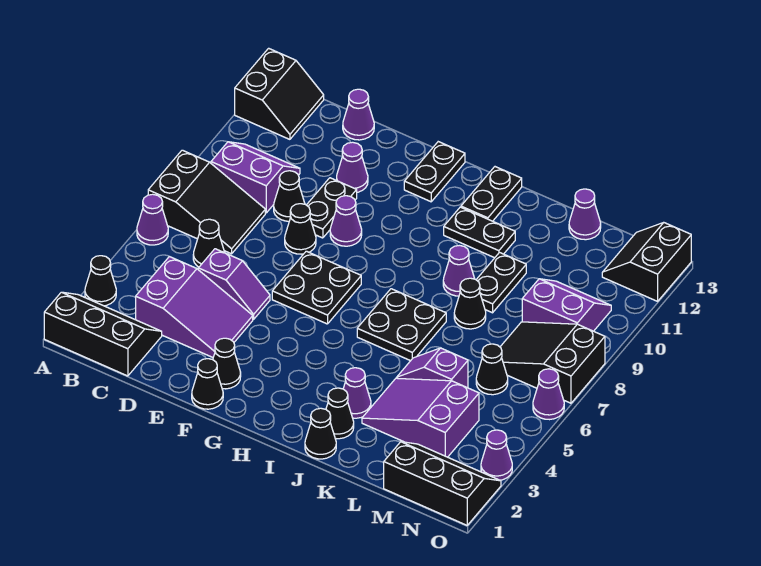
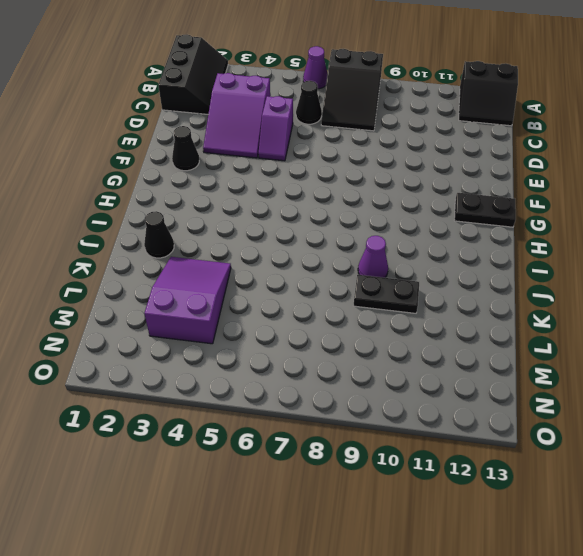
none -> black 1x1 cone [85,256,116,306]
none -> purple 2x2 slope [211,142,300,213]
none -> black 1x1 cone [274,171,305,221]
none -> purple 1x1 cone [343,89,374,140]

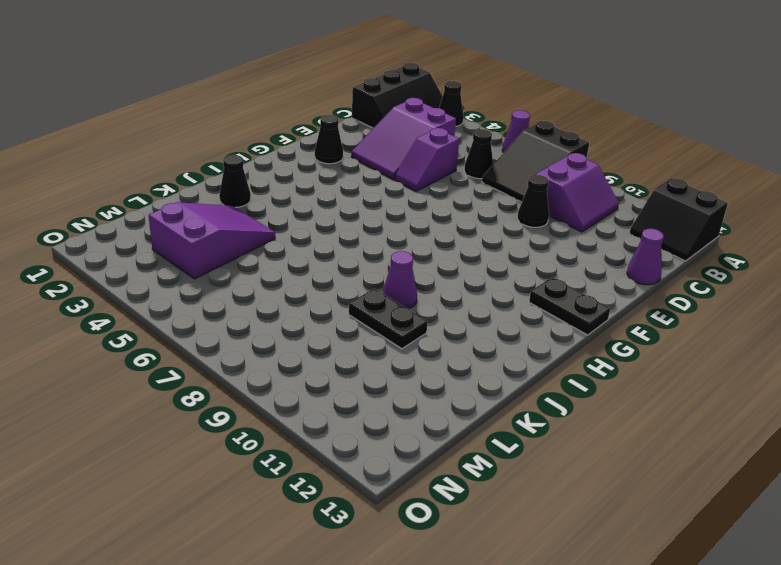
none -> black 1x1 cone [285,204,316,254]
none -> black 1x2 plate [307,178,357,238]
none -> purple 1x1 cone [337,142,368,192]
none -> black 1x1 cone [192,359,223,409]

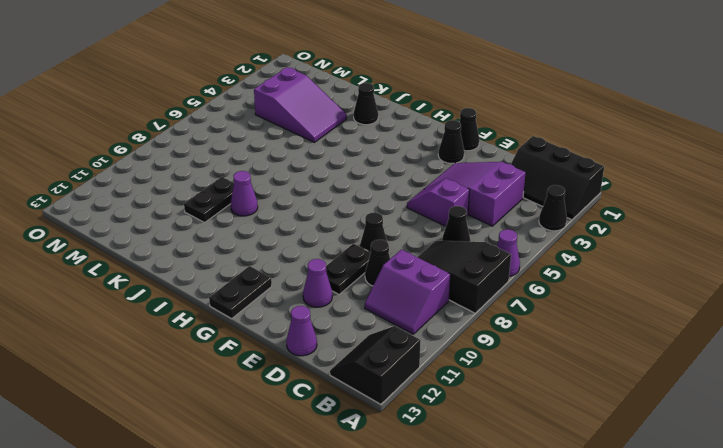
none -> black 2x2 plate [272,251,361,324]
none -> purple 1x1 cone [330,196,362,246]
none -> black 2x2 plate [357,289,446,361]
none -> black 1x2 plate [444,207,515,258]

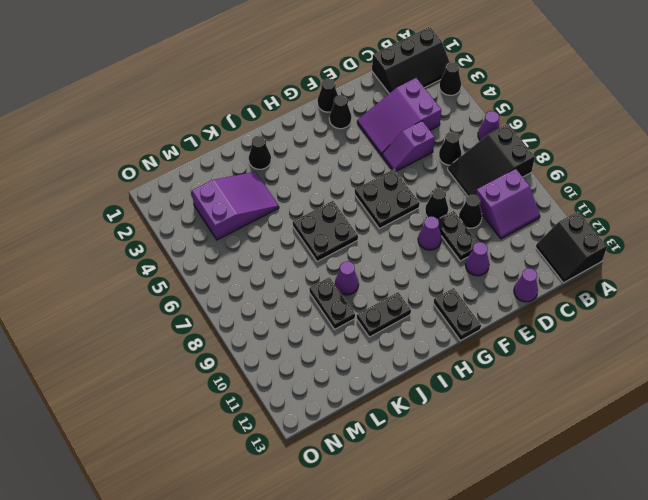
none -> black 1x2 plate [461,167,522,221]
none -> black 1x1 cone [305,408,336,459]
none -> purple 1x1 cone [343,368,371,418]
none -> purple 1x2 slope [396,348,468,388]

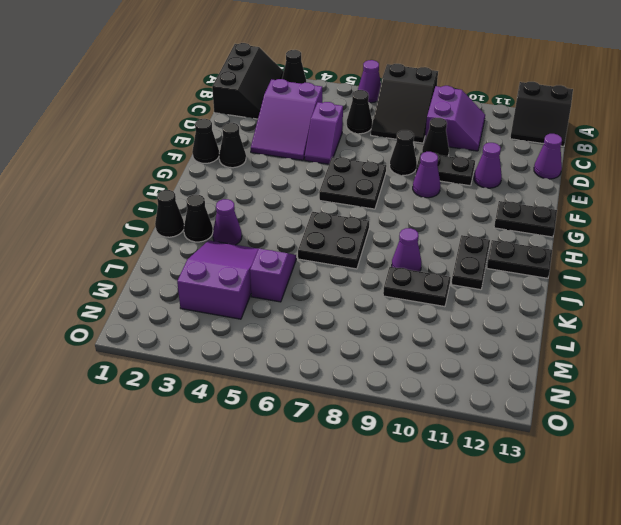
none -> black 1x1 cone [454,278,486,329]
none -> purple 1x1 cone [569,189,601,240]
none -> black 2x3 slope [384,442,501,525]
none -> black 1x1 cone [476,344,508,395]

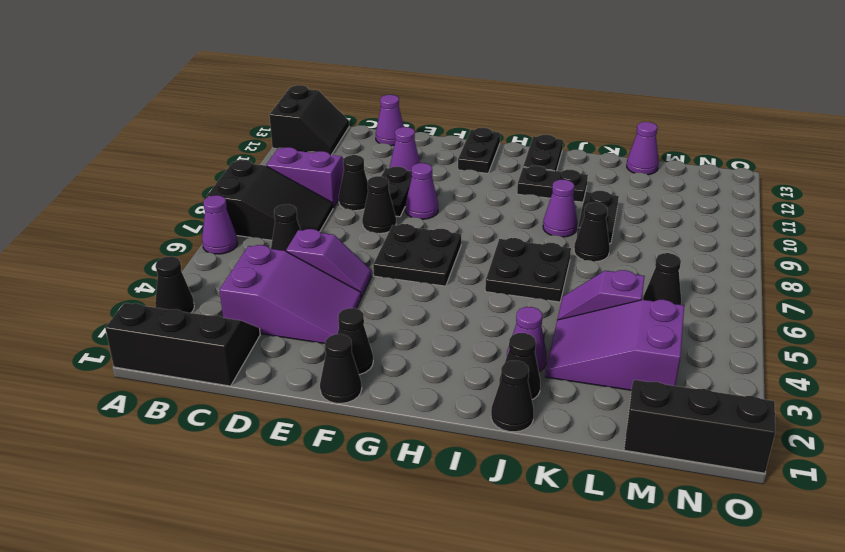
none -> black 2x3 slope [500,322,605,403]
none -> purple 2x2 slope [522,279,611,331]
none -> black 2x2 slope [602,223,691,301]
none -> purple 1x1 cone [481,430,512,480]

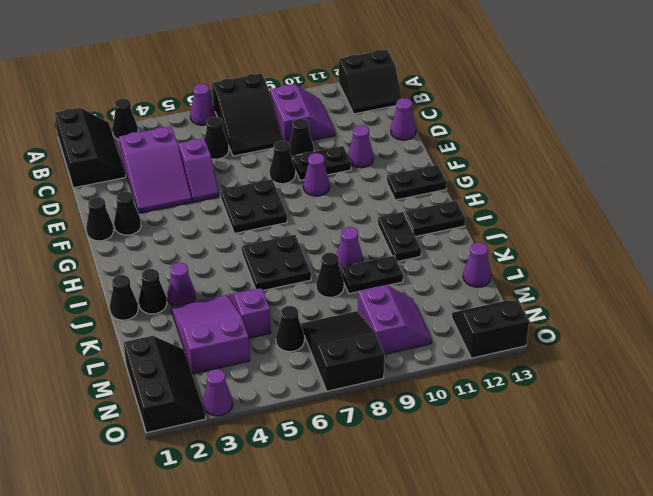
none -> purple 1x1 cone [533,369,564,420]

